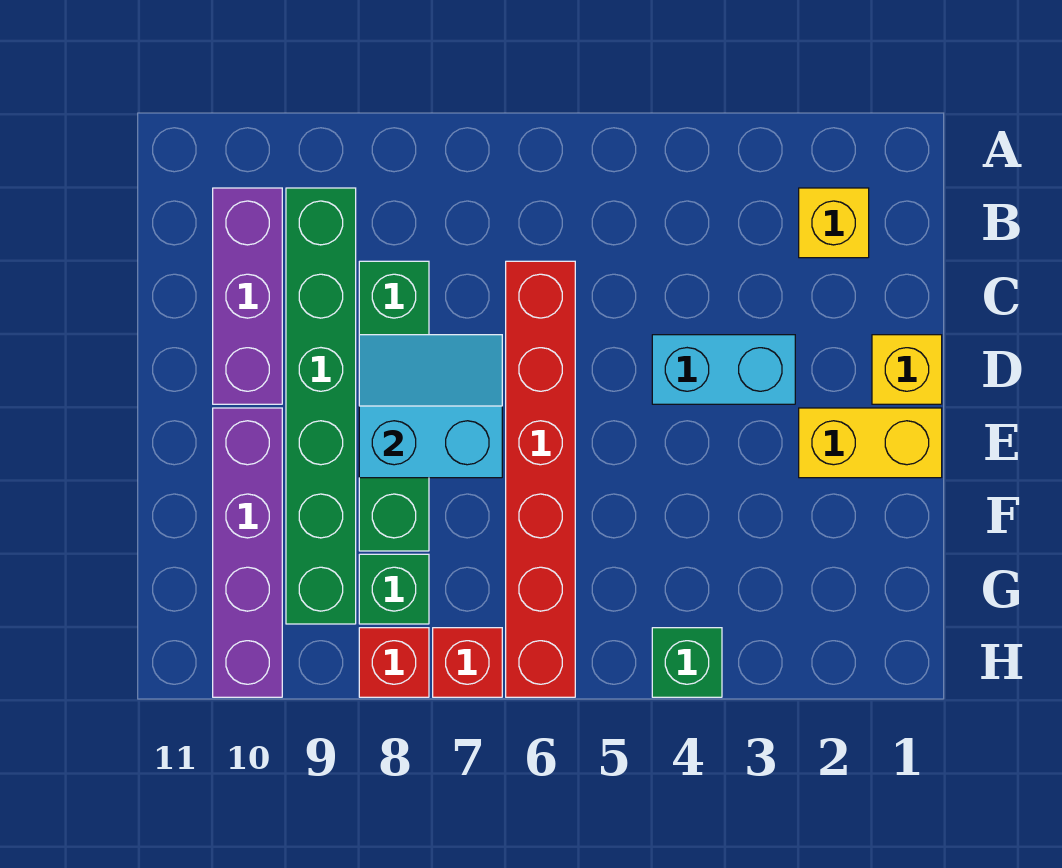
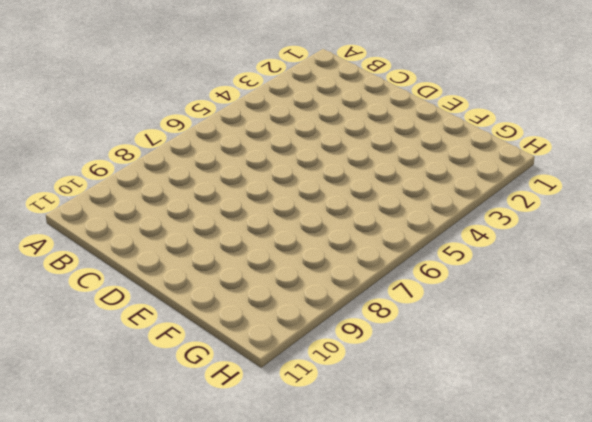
none -> yellow 1x1 brick [799,188,869,258]
none -> green 1x6 brick [286,188,356,624]
none -> purple 1x3 brick [213,188,282,404]

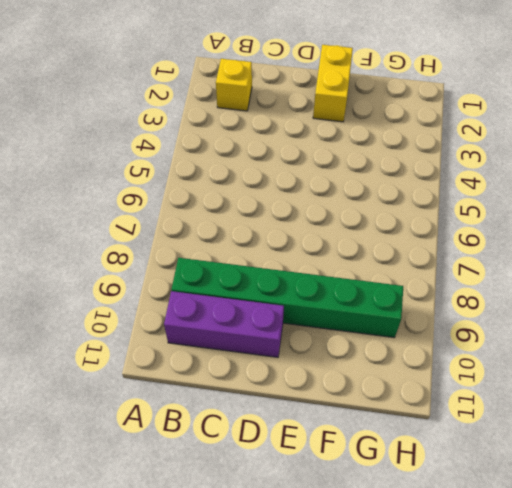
none -> red 1x6 brick [506,261,575,697]
none -> green 1x4 brick [359,261,429,551]
none -> yellow 1x1 brick [872,335,942,404]

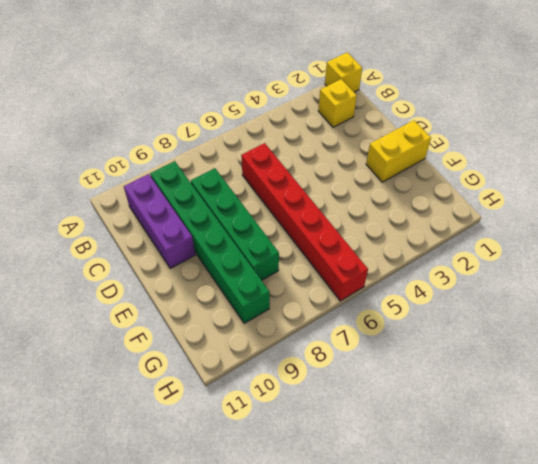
yellow 1x1 brick [325,52,362,92] -> yellow 1x1 brick moved to [872,335,942,404]
none -> cyan 1x2 brick [652,335,795,404]
none -> purple 1x4 brick [213,408,282,697]
none -> green 1x1 brick [359,554,429,624]

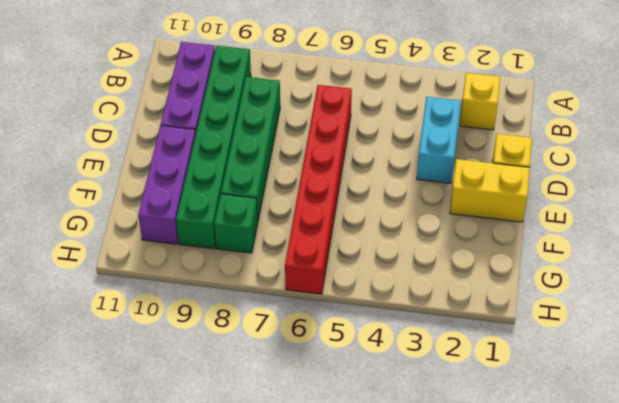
cyan 1x2 brick [417,97,461,183] -> cyan 1x2 brick turned to [652,335,795,404]
purple 1x3 brick [138,126,196,244] -> purple 1x4 brick [213,408,282,697]
none -> green 1x1 brick [652,628,722,697]
none -> red 1x1 brick [433,628,502,697]
none -> red 1x1 brick [359,628,429,697]

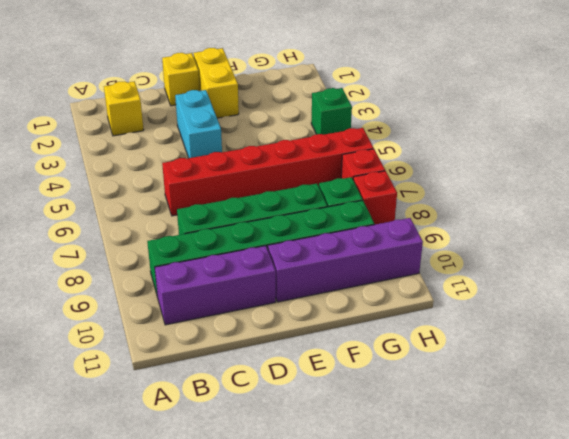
none -> cyan 2x2 slope [359,335,502,478]

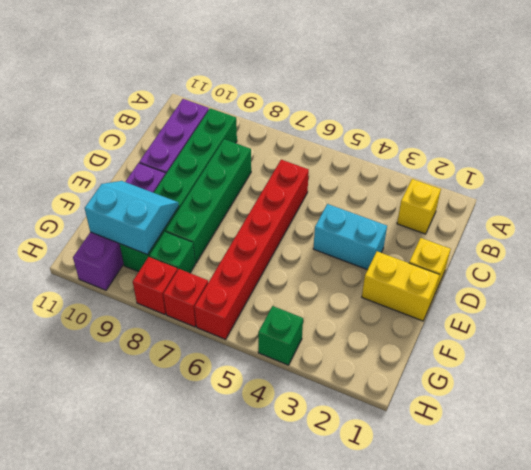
cyan 2x2 slope [85,181,179,255] -> cyan 2x2 slope moved to [359,335,502,478]

